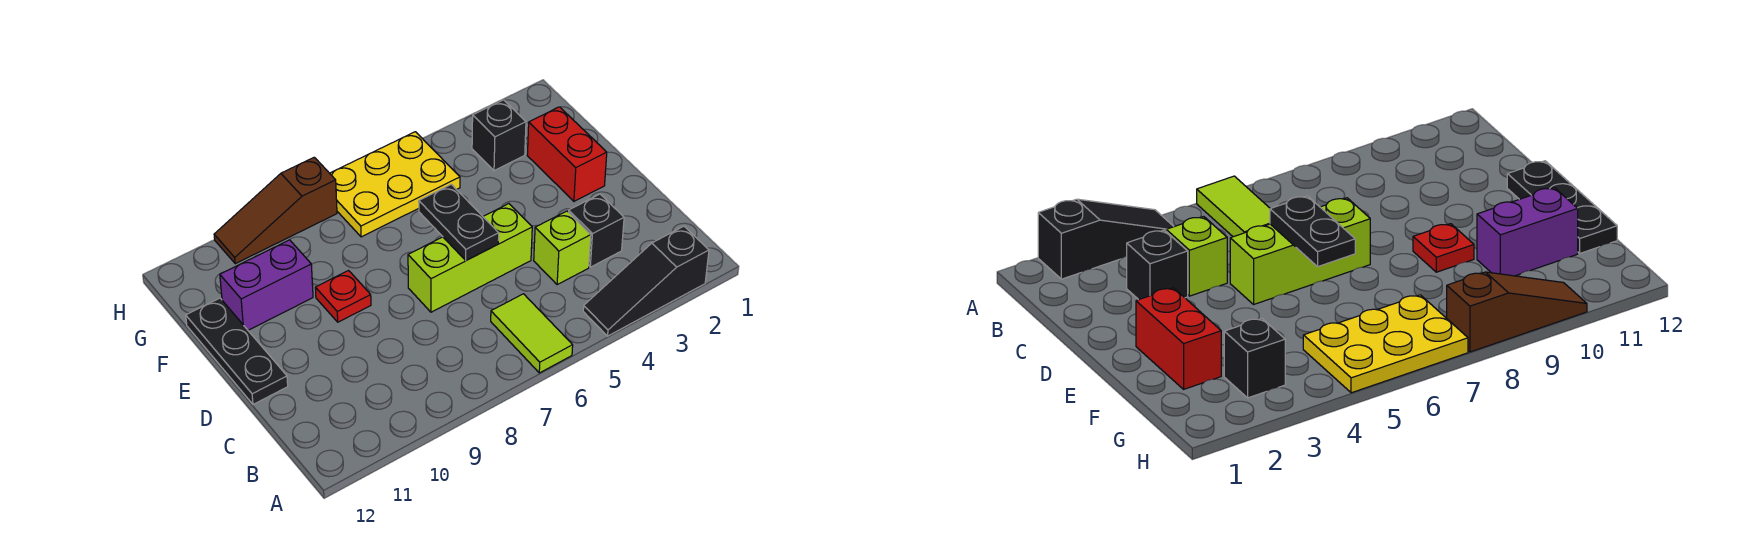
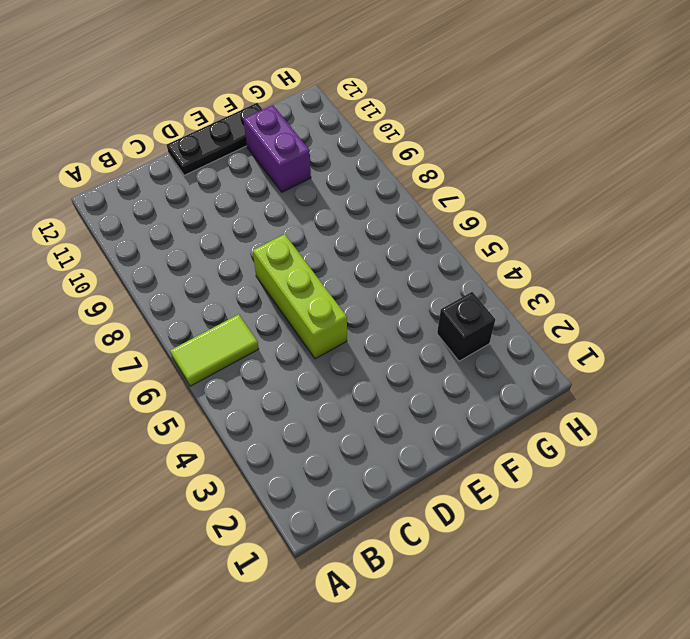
none -> black 1x3 slope [583,226,709,336]
none -> black 1x1 brick [569,194,624,267]
none -> lime 1x1 brick [534,211,591,285]

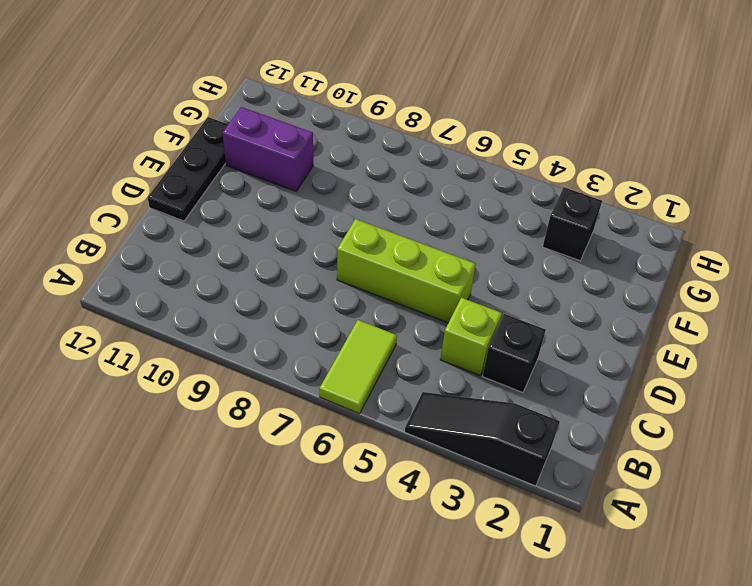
none -> red 1x2 brick [527,107,607,201]
none -> red 1x1 plate [315,271,371,322]
none -> yellow 2x3 plate [330,132,460,237]

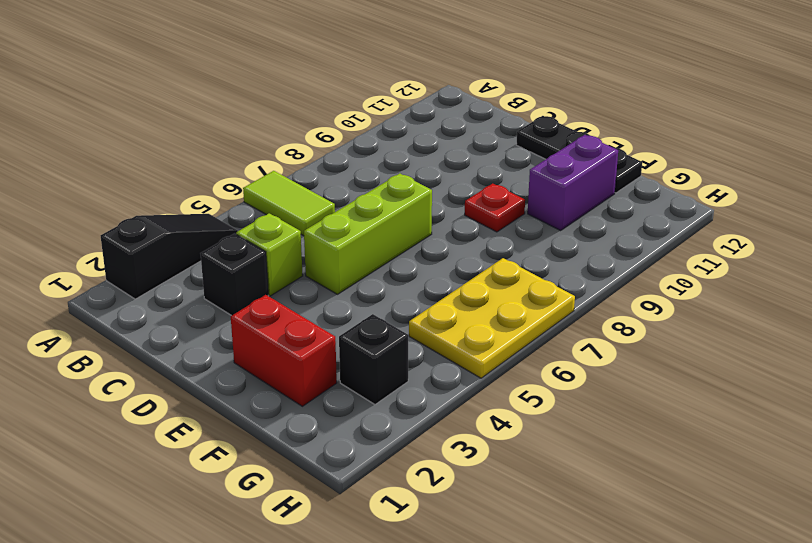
none -> brown 1x3 slope [214,157,337,264]
none -> black 1x2 plate [419,184,499,260]

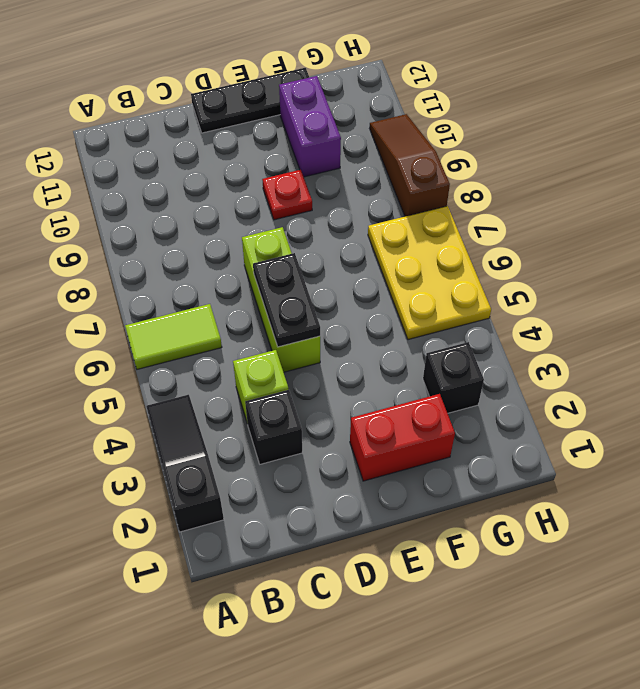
black 1x2 plate [253,253,320,347] -> black 1x2 plate turned to [419,184,499,260]

